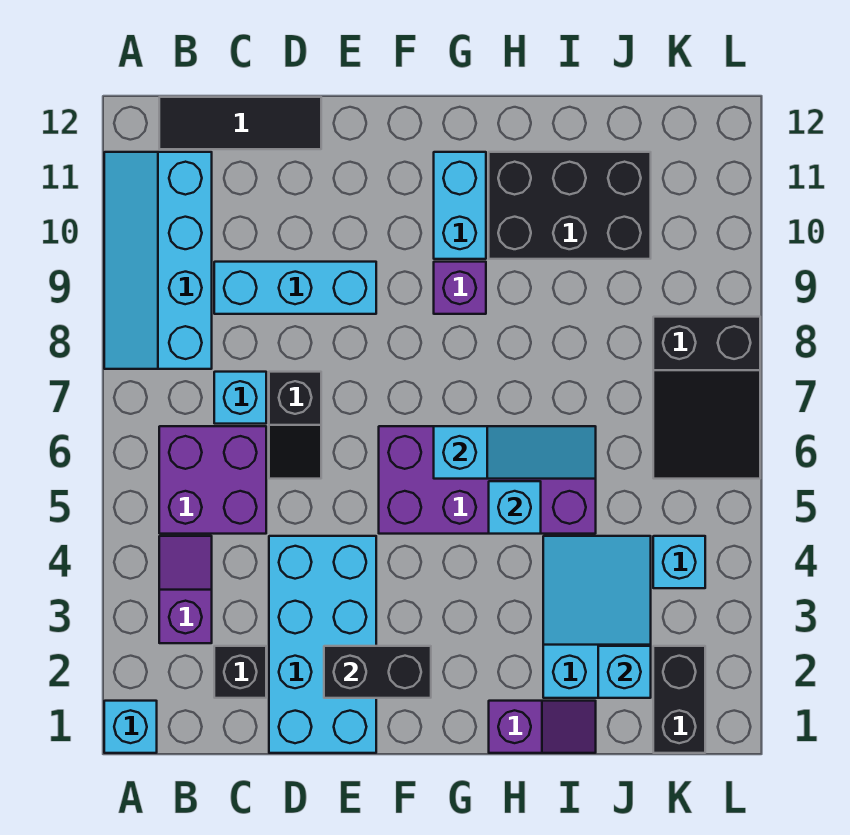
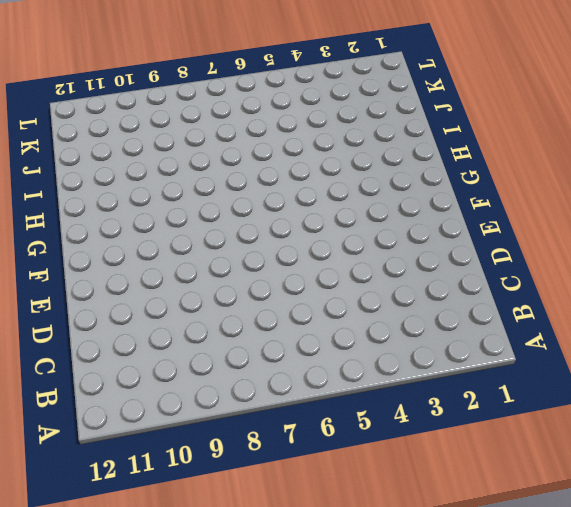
none -> cyan 1x1 brick [104,701,157,753]
none -> cyan 2x4 slope [104,152,212,369]
none -> purple 1x2 slope [159,536,212,643]

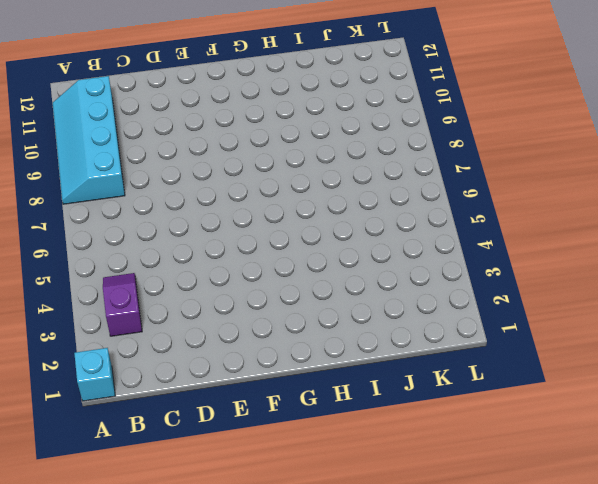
none -> purple 2x2 brick [159,426,266,534]
none -> black 1x3 tile [159,97,321,149]
none -> black 1x1 brick [214,646,266,698]

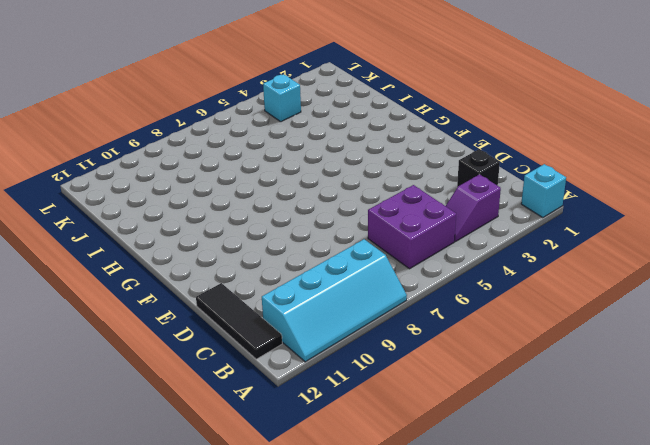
none -> cyan 1x1 brick [214,372,266,424]
none -> cyan 1x3 brick [214,262,376,314]
none -> cyan 2x4 brick [269,536,376,753]

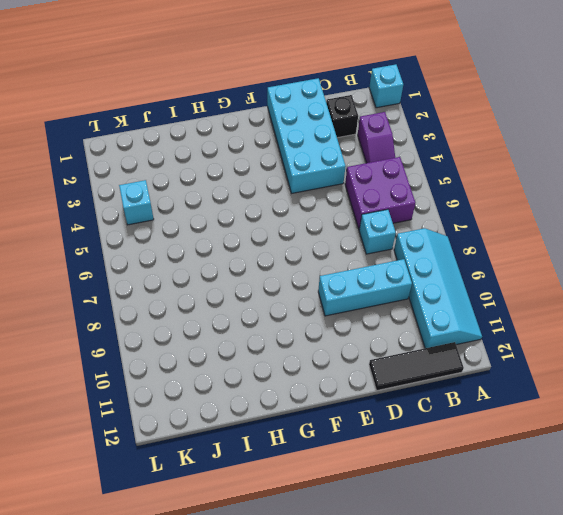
none -> black 1x2 slope [269,372,321,479]
none -> purple 2x4 brick [379,426,596,534]
none -> purple 1x1 brick [434,262,486,314]

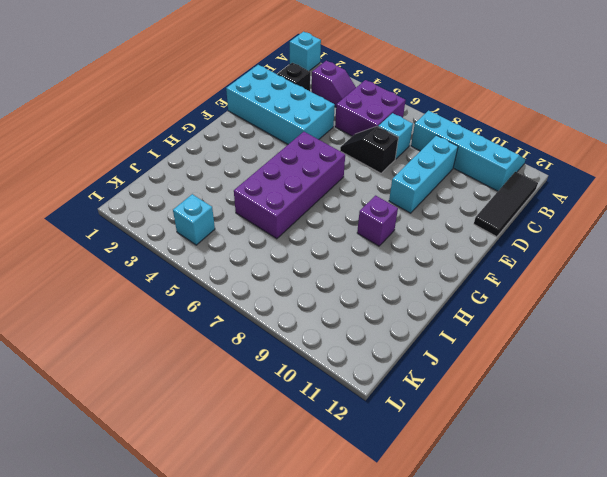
none -> cyan 1x2 brick [434,152,486,259]
none -> purple 1x2 slope [489,701,596,753]
none -> black 2x3 brick [489,152,651,259]

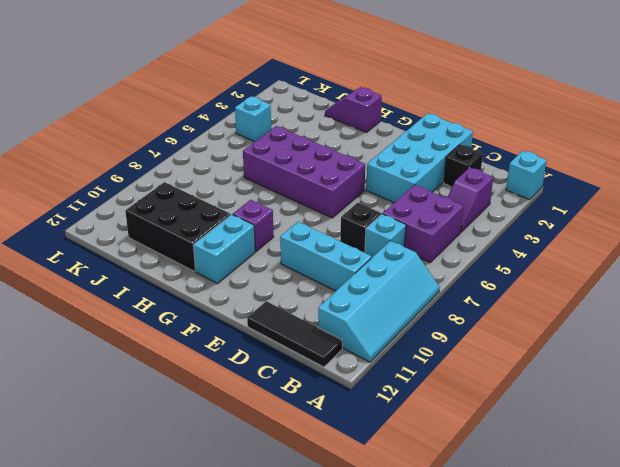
none -> cyan 2x3 slope [543,536,651,698]
none -> black 1x2 brick [653,646,705,753]
none -> black 2x3 slope [653,317,760,479]

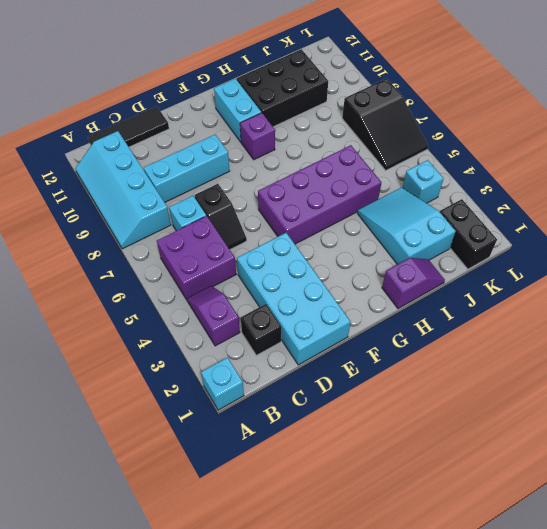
none -> black 1x2 brick [324,646,431,698]
none -> cyan 1x3 slope [434,426,596,479]
none -> cyan 1x1 brick [489,481,541,534]

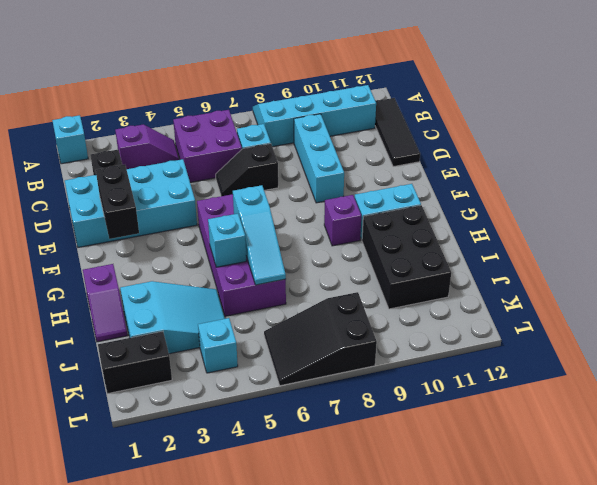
none -> cyan 1x1 brick [598,646,651,698]

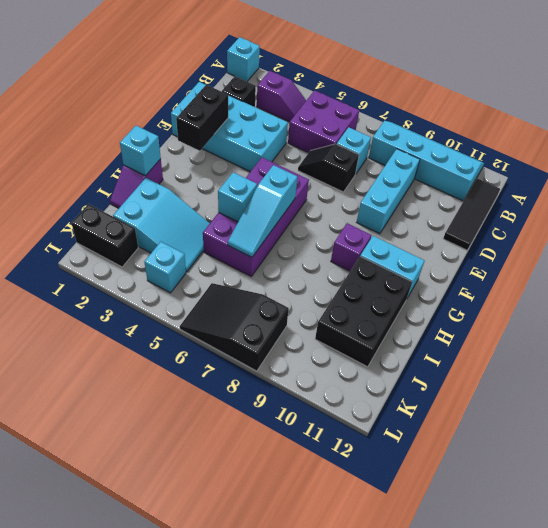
cyan 1x1 brick [120,126,161,176] -> cyan 1x1 brick moved to [598,646,651,698]

